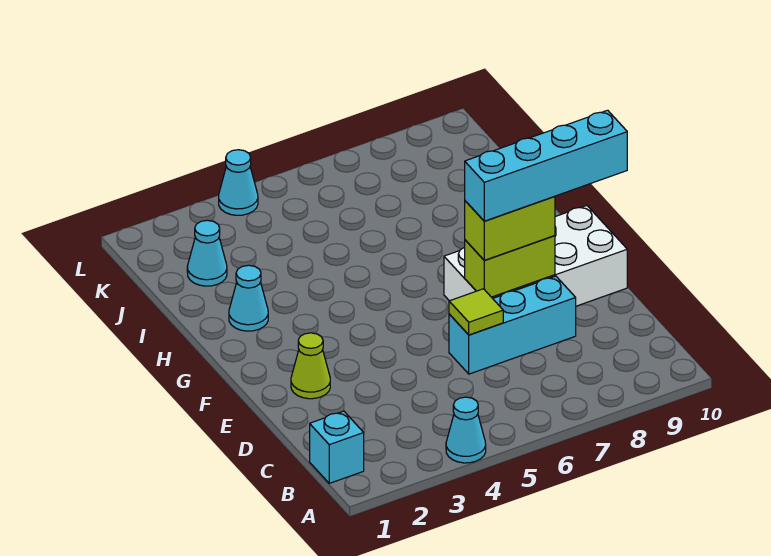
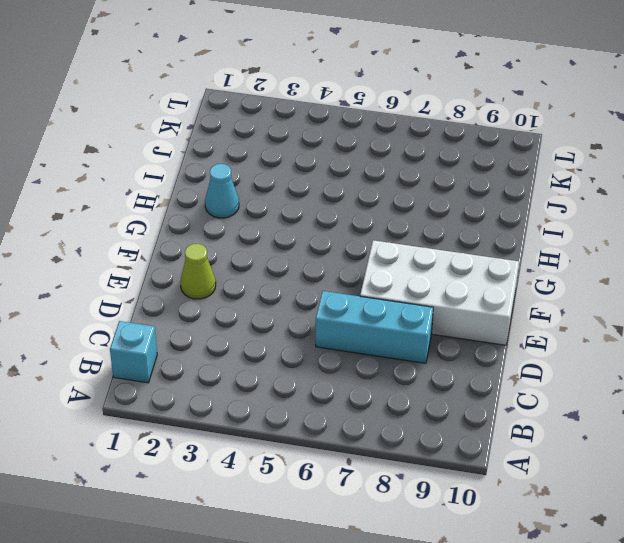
none -> cyan 1x1 cone [446,397,486,463]
none -> cyan 1x1 cone [187,220,227,286]
none -> cyan 1x1 cone [219,150,258,215]

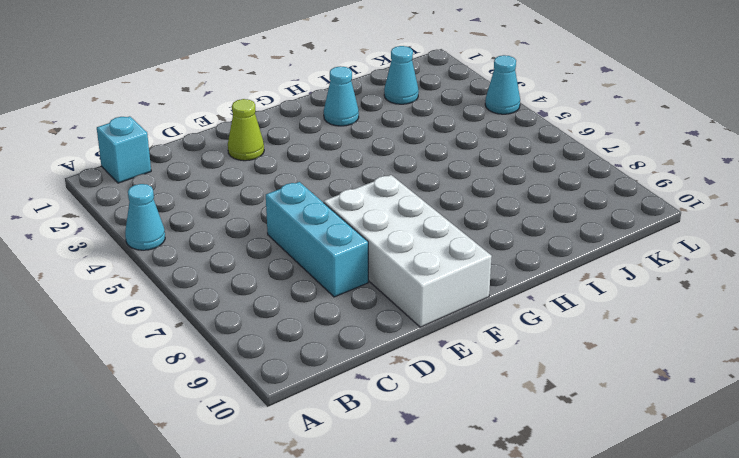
none -> lime 1x1 tile [449,289,503,335]
none -> lime 1x2 brick [465,236,555,297]
none -> lime 1x2 brick [465,196,555,260]

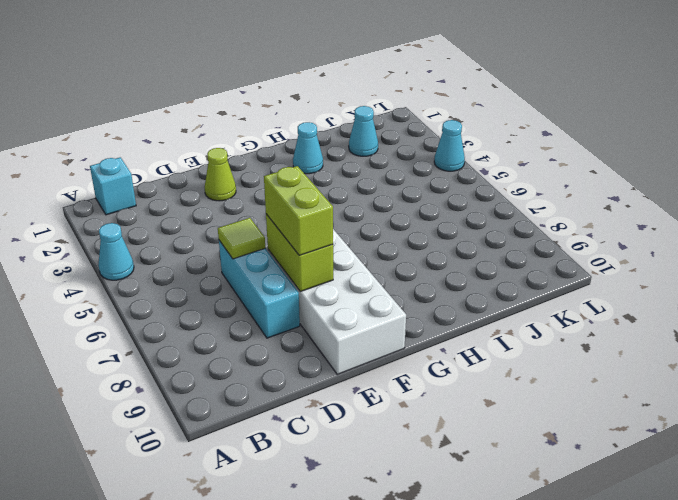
none -> cyan 1x4 brick [465,110,627,221]

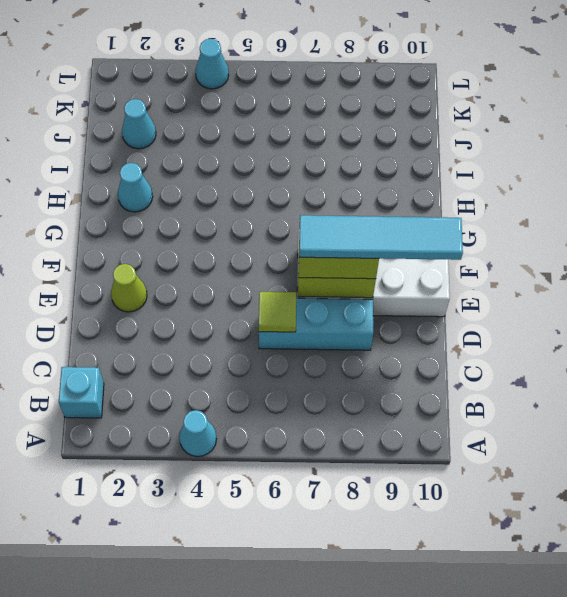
cyan 1x4 tile [300,215,463,260] -> cyan 1x4 brick [465,110,627,221]

